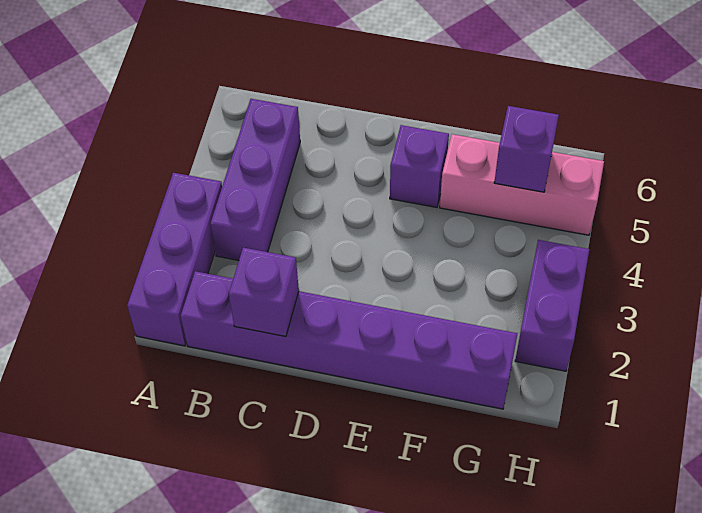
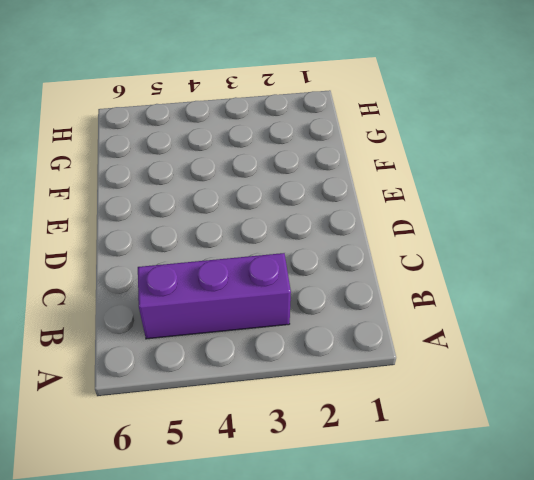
none -> purple 1x3 brick [127,173,222,346]
none -> purple 1x6 brick [181,271,517,409]

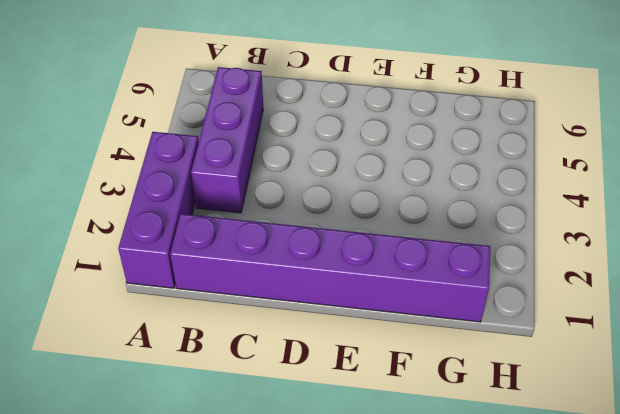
none -> purple 1x1 brick [390,125,449,207]
none -> pink 1x3 brick [440,134,604,235]

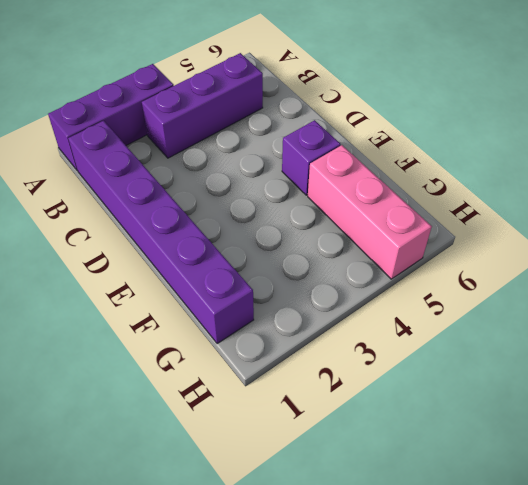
none -> purple 1x2 brick [515,240,589,371]
none -> purple 1x1 brick [229,248,299,337]

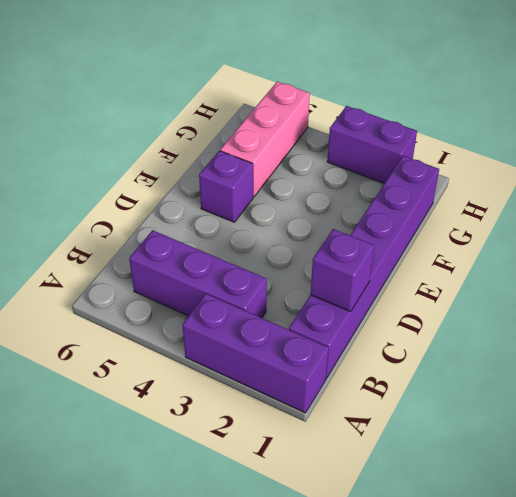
none -> purple 1x1 brick [494,106,559,192]

